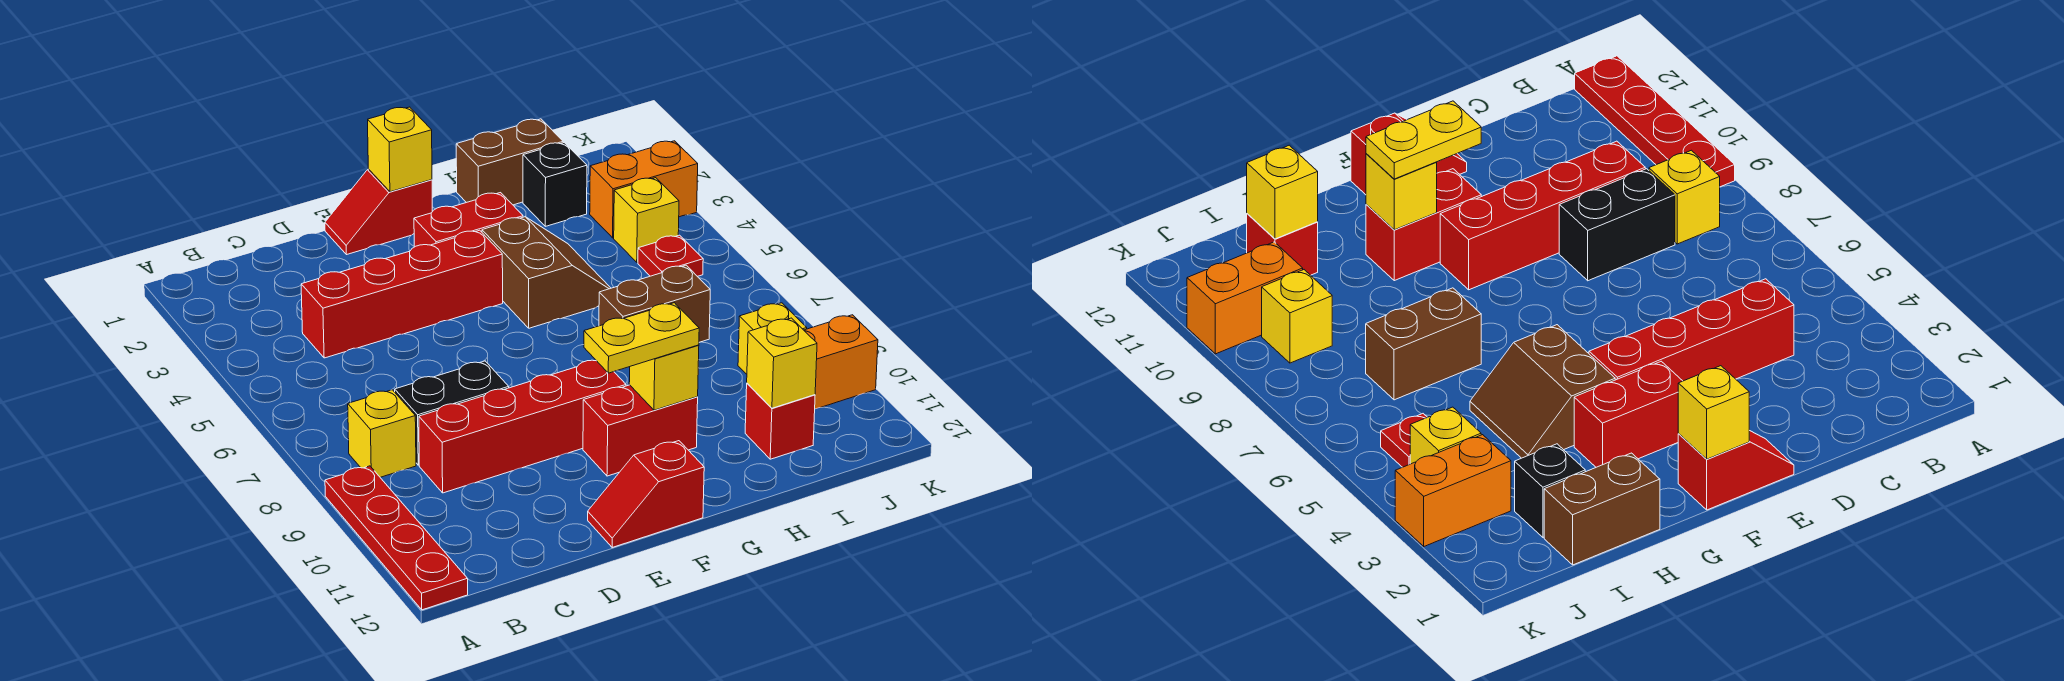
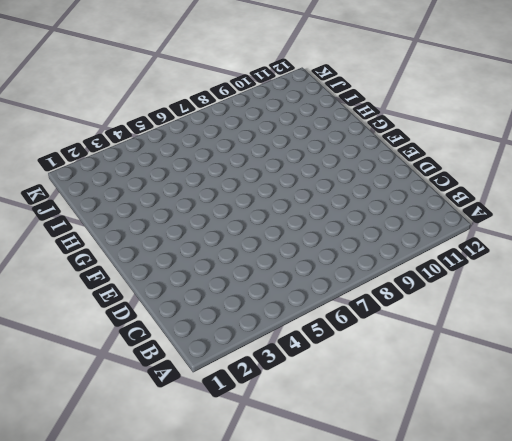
none -> red 1x4 plate [325,466,468,610]
none -> yellow 1x1 brick [348,390,416,477]
none -> red 1x4 brick [301,230,503,358]

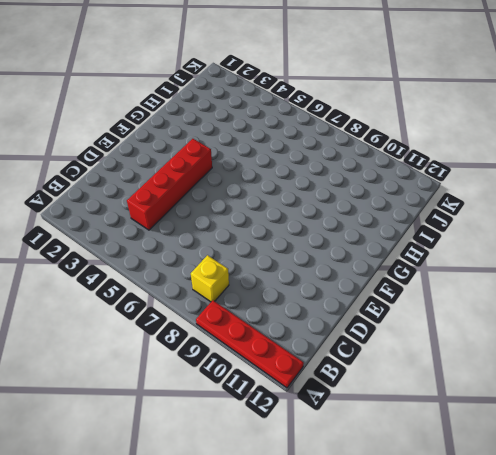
none -> black 1x2 brick [395,361,509,465]
none -> red 1x4 brick [419,360,626,493]
none -> red 1x2 slope [325,169,432,255]

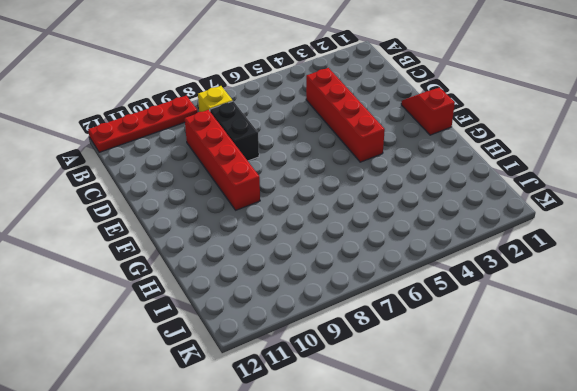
none -> red 1x2 slope [588,441,704,547]
none -> red 1x2 brick [414,193,523,247]
none -> red 1x2 brick [583,385,698,476]

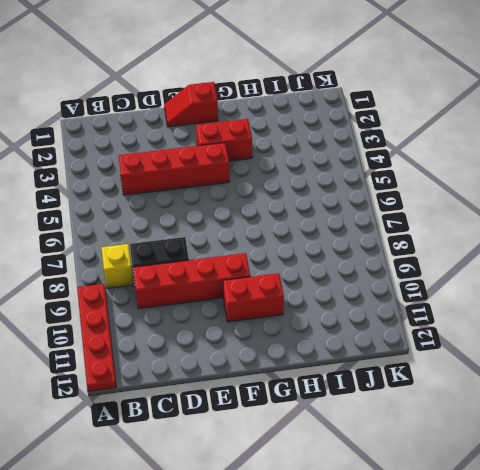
none -> red 1x2 slope [588,441,704,547]
none -> brown 2x2 slope [482,217,611,328]
none -> brown 1x2 brick [456,119,563,205]

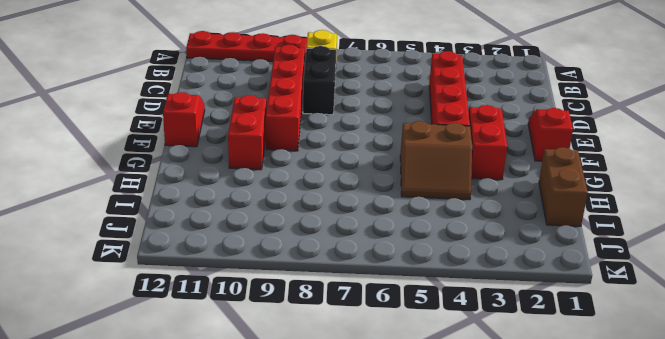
none -> brown 1x2 brick [599,265,710,342]
none -> black 1x1 brick [523,143,587,226]
none -> red 1x1 brick [745,383,815,459]

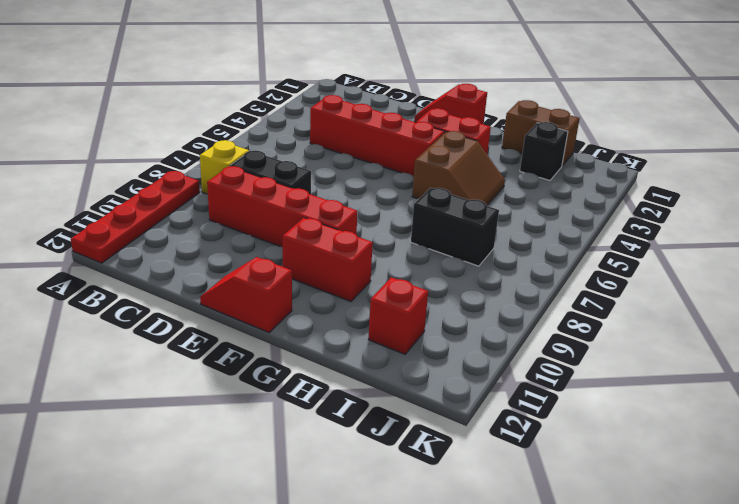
black 1x2 brick [411,188,499,266] -> brown 1x2 brick [599,265,710,342]
none -> orange 1x2 brick [590,141,698,238]
none -> yellow 1x1 brick [614,178,679,262]
none -> red 1x1 plate [638,235,703,276]

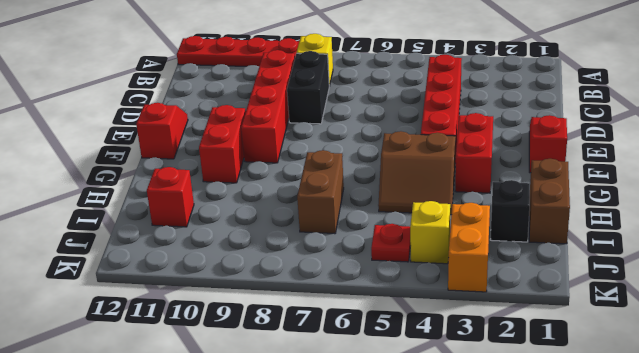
none -> yellow 1x1 brick [738,303,807,374]
none -> orange 1x2 brick [804,315,878,409]
none -> yellow 1x1 brick [368,107,432,192]

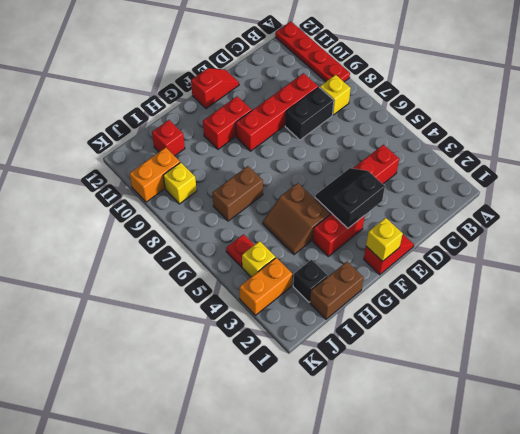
black 2x2 slope [315,168,385,228] -> none
none -> yellow 1x1 brick [629,345,699,410]
none -> yellow 1x1 brick [747,318,817,408]
none -> yellow 1x2 plate [584,303,699,373]

